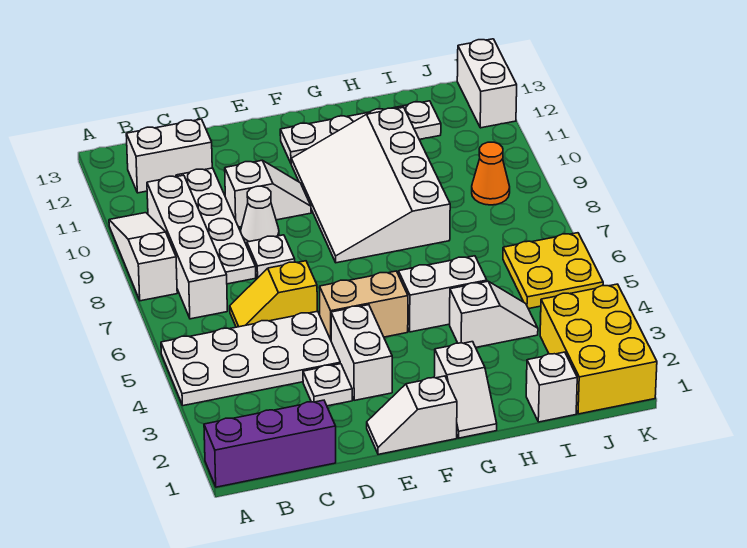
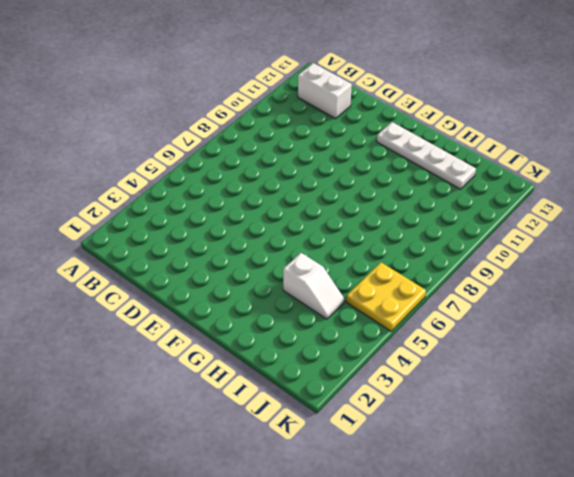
none -> purple 1x3 brick [204,400,336,487]
none -> white 2x4 plate [161,311,340,406]
none -> white 1x3 slope [109,213,177,301]

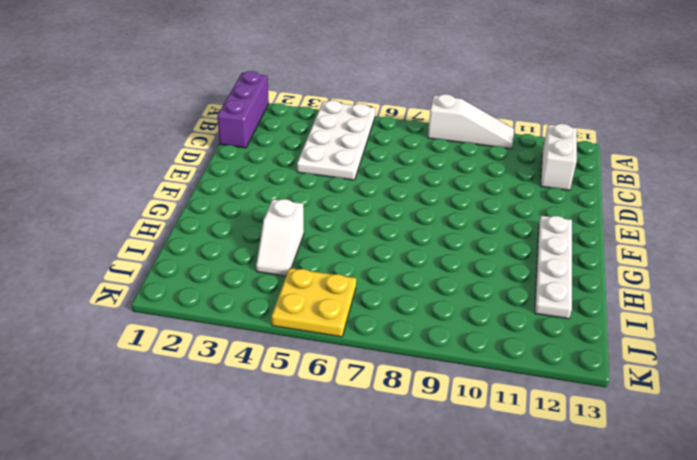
none -> white 1x4 brick [147,175,227,319]
none -> yellow 1x2 slope [230,261,317,327]
none -> white 1x4 plate [176,168,256,284]

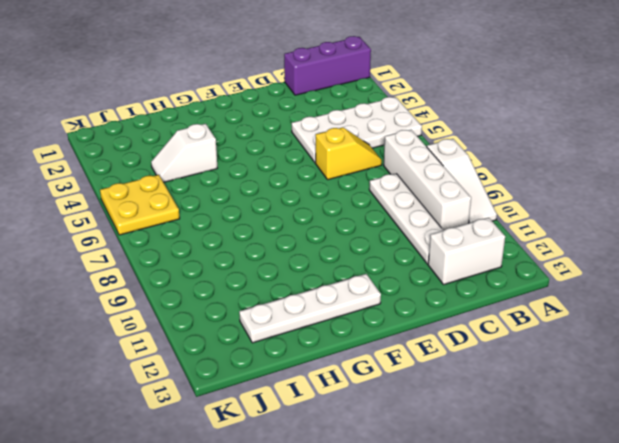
none -> white 1x1 plate [303,364,352,406]
none -> white 1x1 plate [247,235,295,277]
none -> white 1x1 cone [241,186,279,246]

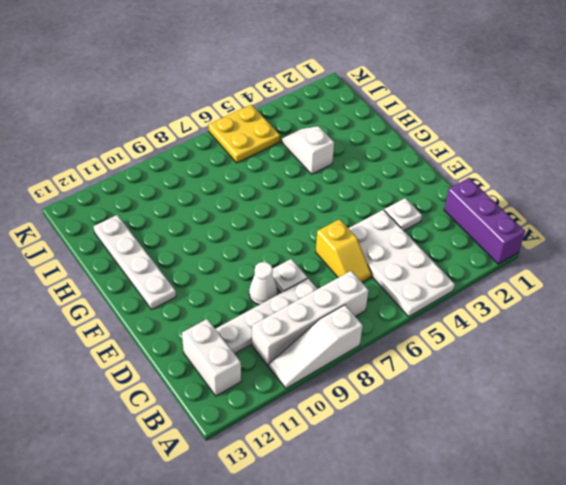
none -> white 1x2 slope [225,160,311,227]
none -> white 1x2 slope [367,376,457,454]
none -> white 1x2 brick [331,305,392,400]

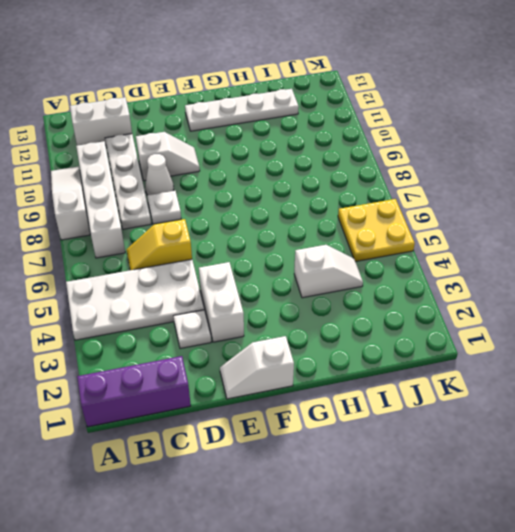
none -> tan 1x2 brick [320,271,408,339]
none -> white 3x4 slope [291,107,450,263]
none -> white 1x2 slope [434,342,497,438]

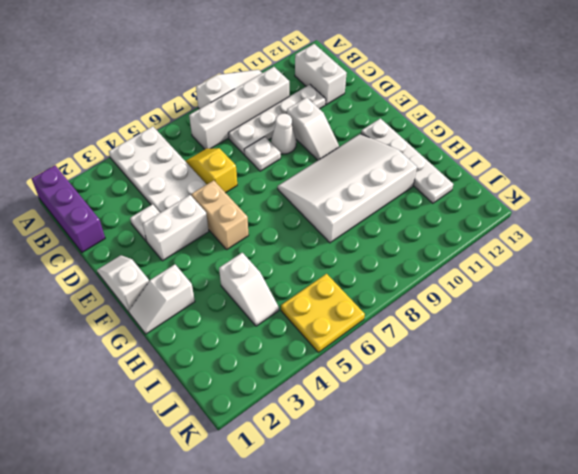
none -> white 1x2 brick [398,256,487,332]
none -> white 1x1 brick [526,352,577,422]
none -> yellow 2x3 brick [540,284,657,414]

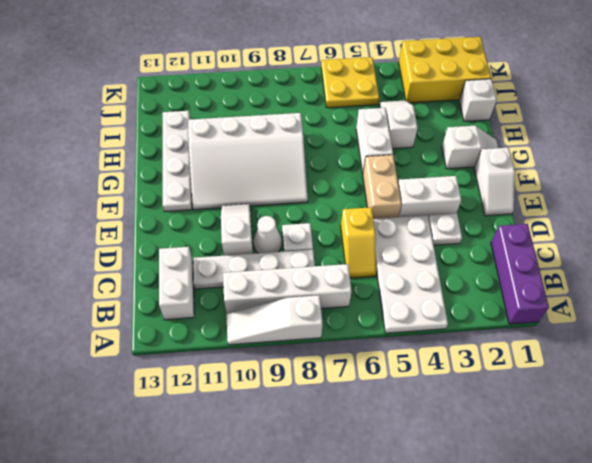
none -> orange 1x1 cone [472,142,510,205]
none -> white 1x2 brick [457,39,517,128]

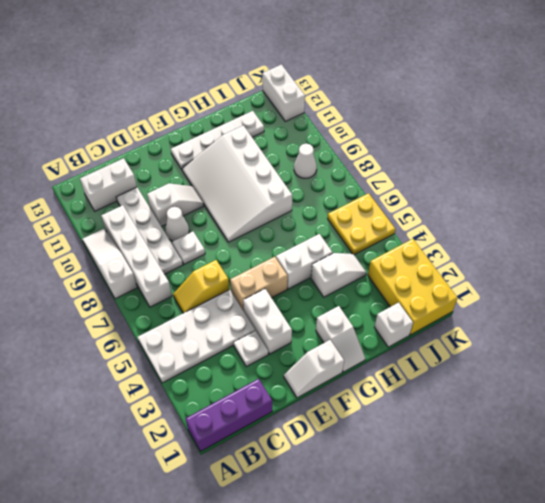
white 1x1 cone [294,143,317,178] -> orange 1x1 cone [472,142,510,205]

